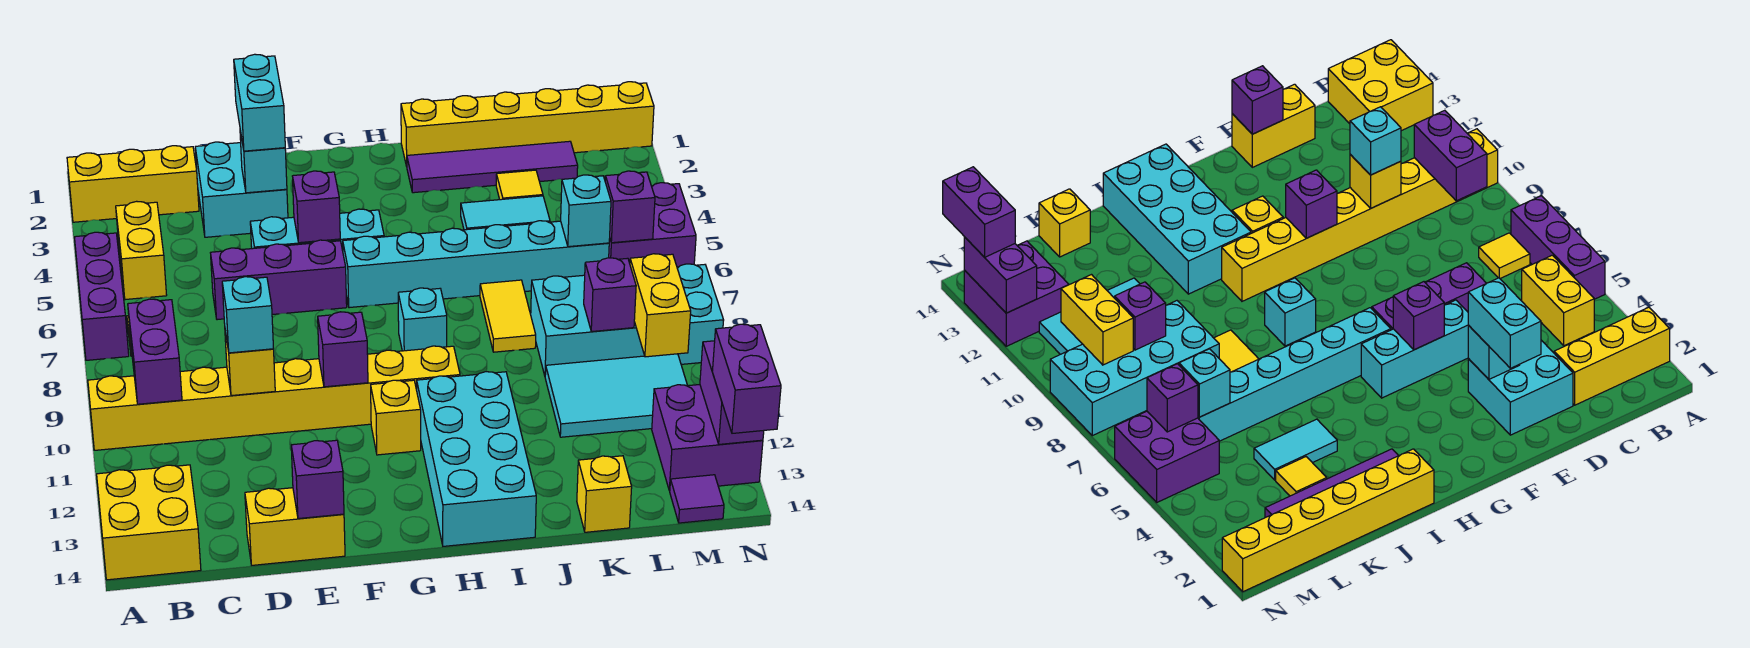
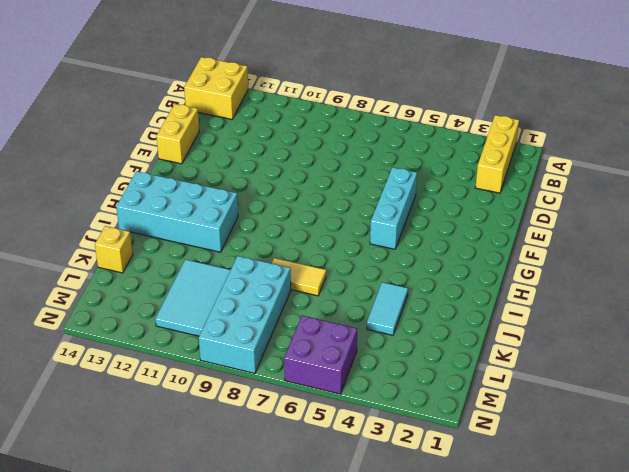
none -> purple 1x3 brick [75,232,129,360]
none -> yellow 1x8 brick [88,346,460,450]
none -> yellow 1x2 brick [116,201,167,300]
none -> yellow 1x1 tile [1479,233,1530,278]

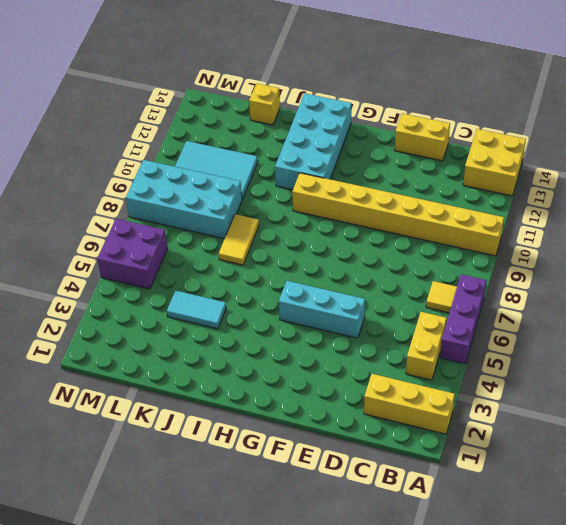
none -> cyan 2x2 brick [195,142,288,237]
none -> purple 1x3 brick [211,240,347,320]
none -> cyan 1x6 brick [343,221,609,308]
none -> yellow 1x1 brick [371,380,421,455]

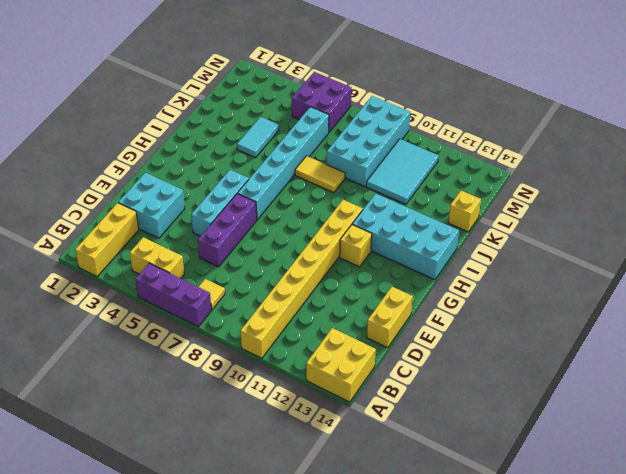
none -> cyan 1x1 brick [398,288,447,351]
none -> yellow 1x6 brick [401,82,654,166]
none -> purple 1x4 tile [407,141,578,193]
none -> yellow 1x1 tile [496,170,543,200]

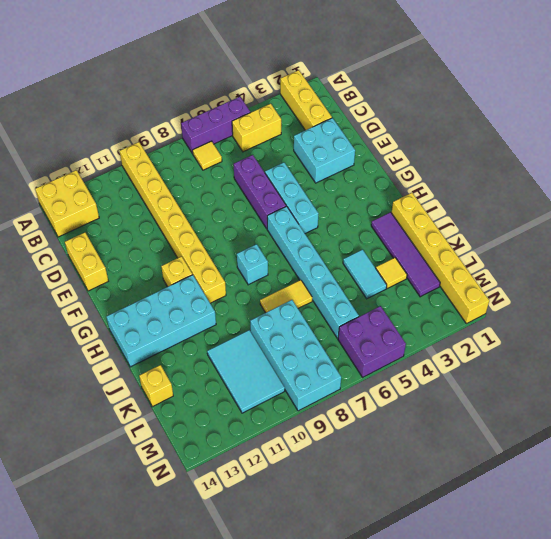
none -> purple 2x2 brick [652,385,763,491]
none -> purple 1x1 tile [670,475,724,523]
none -> purple 1x2 brick [128,299,182,404]
none -> yellow 1x1 brick [225,331,275,396]

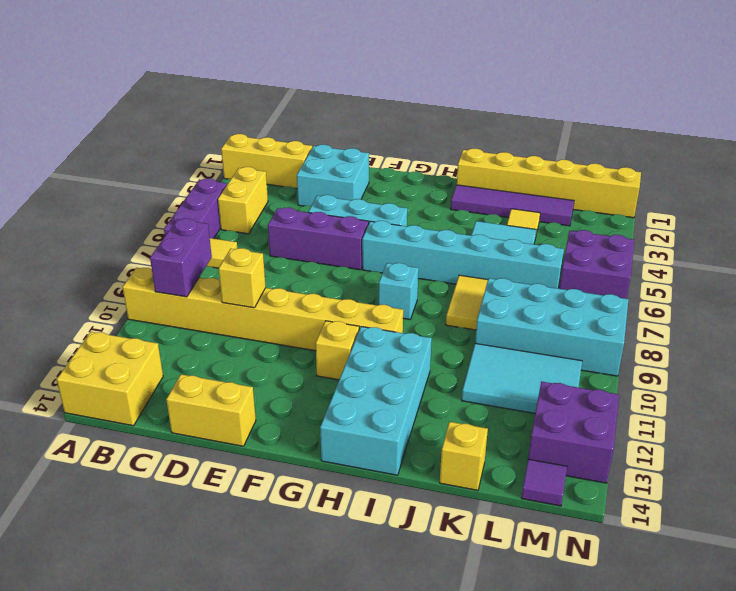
none -> cyan 1x1 brick [240,131,287,193]
none -> purple 1x1 brick [291,440,344,519]
none -> purple 1x1 brick [293,171,340,243]
none -> purple 1x1 brick [318,312,368,387]

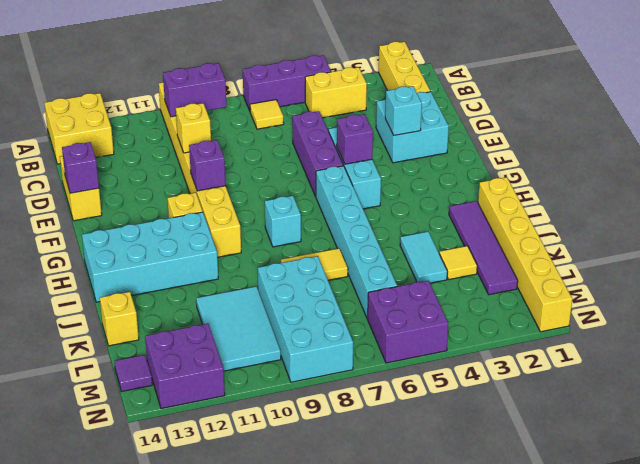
none -> cyan 1x1 brick [561,175,611,247]
none -> purple 1x1 brick [584,258,636,332]
none -> purple 1x1 brick [605,171,655,243]
none -> yellow 1x2 brick [630,254,691,357]

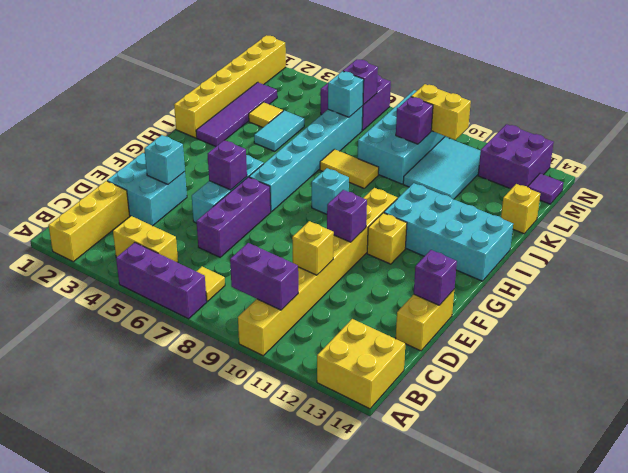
none -> purple 1x2 brick [700,341,764,444]
none -> cyan 1x1 brick [222,277,273,353]
none -> cyan 1x2 brick [234,54,285,151]
none -> purple 1x2 brick [712,324,781,433]

